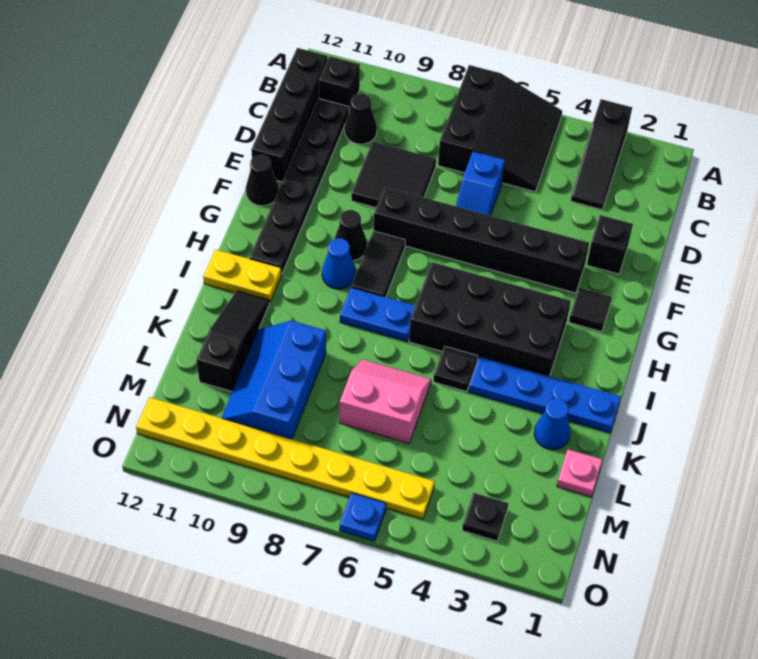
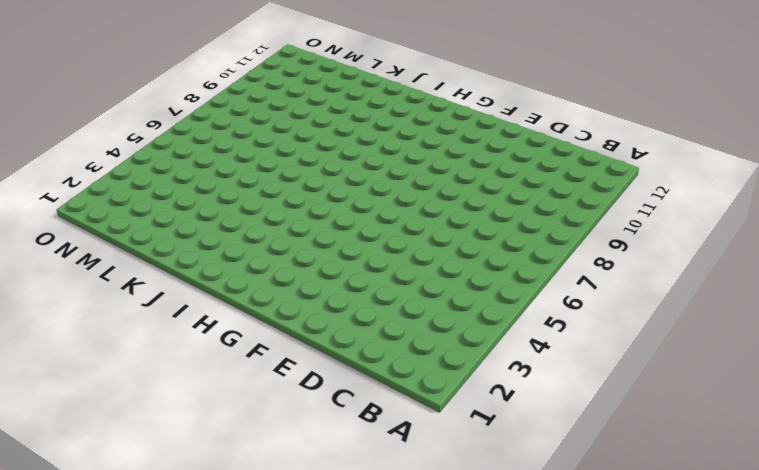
none -> black 1x3 slope [571,99,632,210]
none -> black 3x3 slope [438,65,562,192]
none -> black 1x1 brick [319,56,360,112]

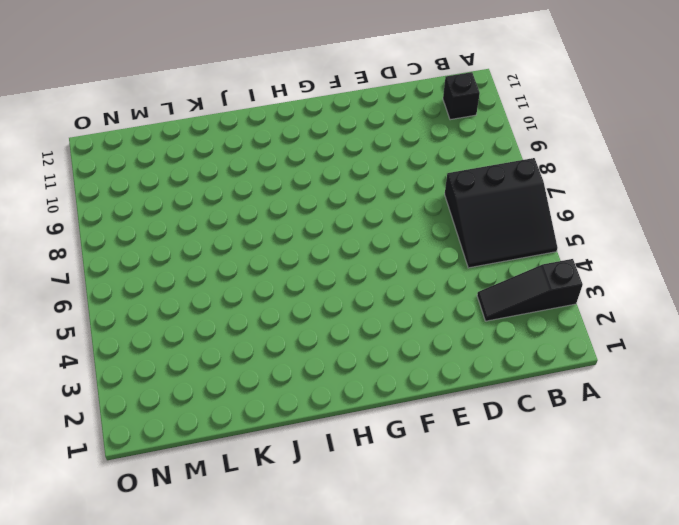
none -> black 1x4 brick [251,48,328,182]
none -> black 1x1 cone [345,94,377,144]
none -> black 1x6 plate [250,99,349,274]

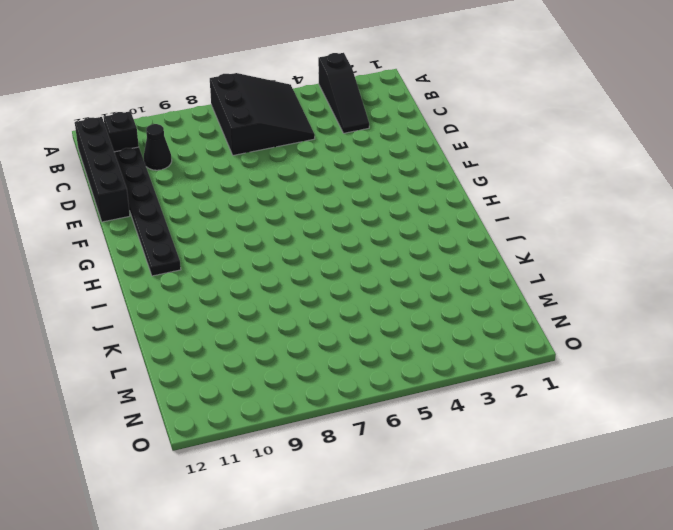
none -> blue 1x2 slope [456,151,505,216]
none -> black 2x2 tile [351,142,436,208]
none -> black 1x1 brick [587,215,633,274]

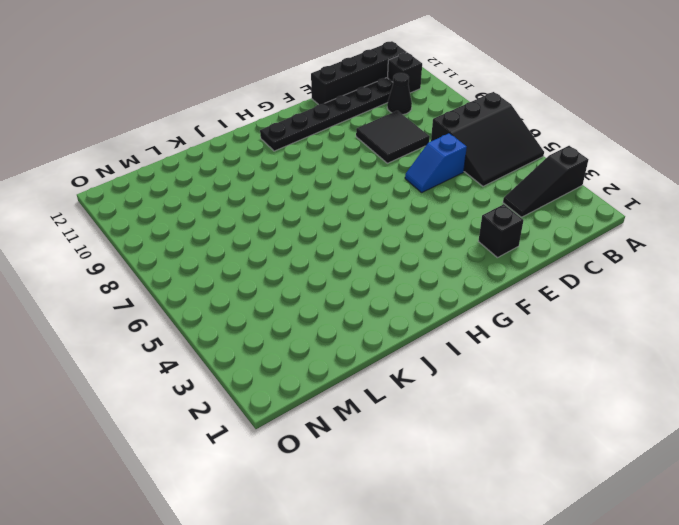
none -> black 1x6 brick [374,187,589,293]
none -> black 1x1 cone [246,155,279,206]
none -> black 1x1 tile [569,288,612,332]

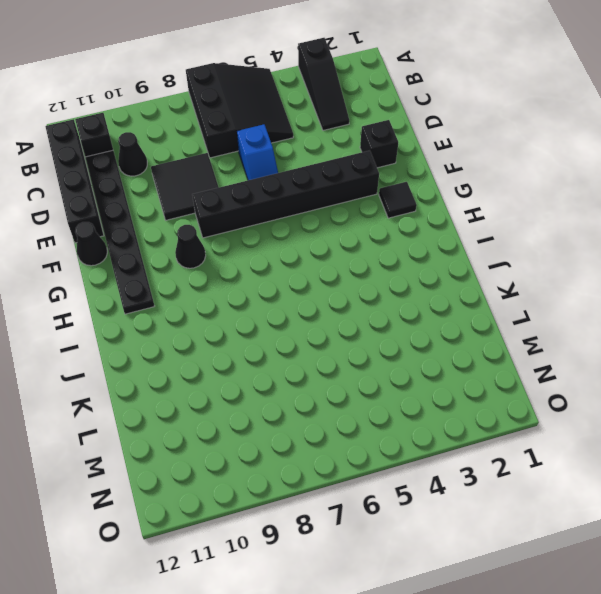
none -> black 1x2 tile [351,231,405,297]
none -> black 2x4 brick [409,262,571,376]
none -> blue 1x1 cone [322,238,356,289]

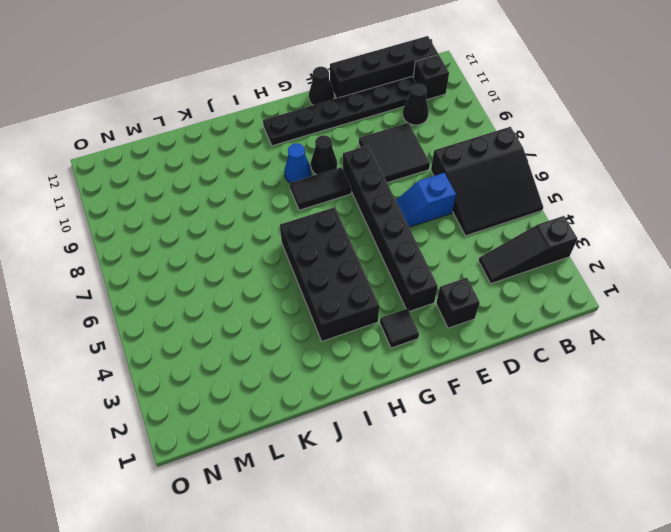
none -> blue 1x2 plate [340,288,415,341]
none -> yellow 1x2 plate [203,249,281,302]
none -> blue 1x4 plate [469,356,621,433]

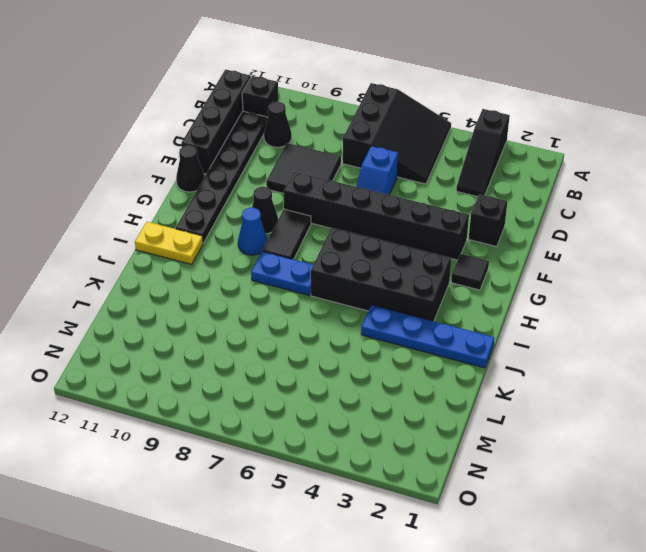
none -> black 1x1 plate [433,346,478,392]
none -> black 1x3 slope [197,291,269,392]
none -> blue 1x1 cone [534,399,571,450]

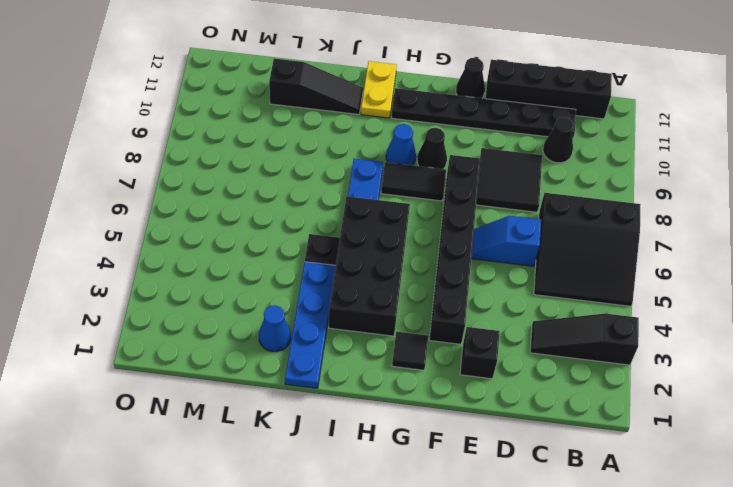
none -> black 1x1 brick [319,56,360,112]
none -> pink 2x2 slope [340,359,431,443]
none -> blue 2x3 slope [222,321,326,439]

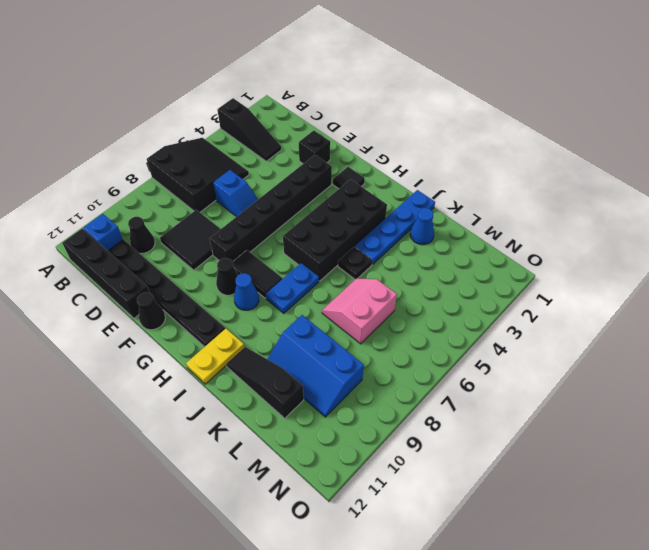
blue 1x1 brick [83,214,123,251] -> black 1x1 brick [319,56,360,112]
none -> pink 1x1 plate [557,450,602,497]
none -> black 1x1 plate [462,493,508,541]
none -> yellow 1x8 plate [136,397,434,519]

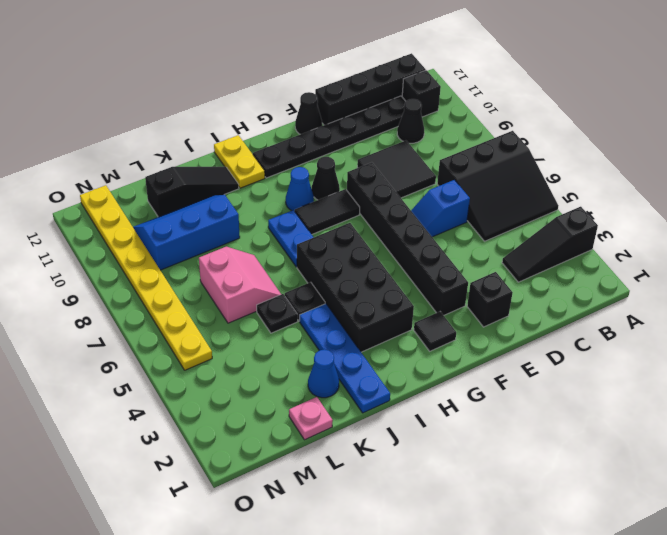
black 1x1 plate [257,294,298,333] -> black 1x1 plate moved to [462,493,508,541]
none -> blue 1x1 plate [340,493,386,541]

